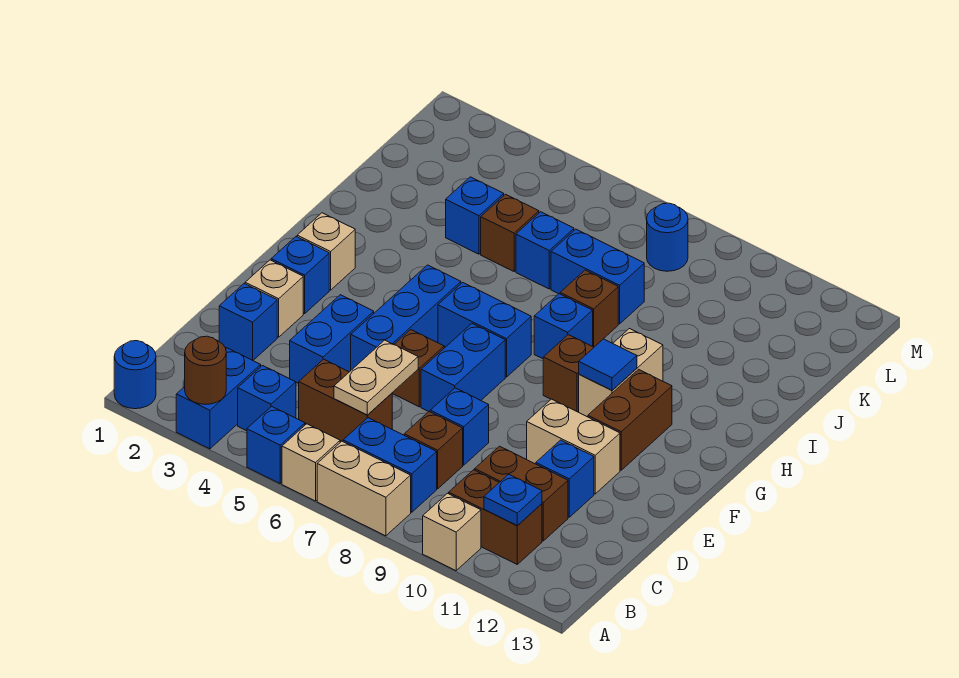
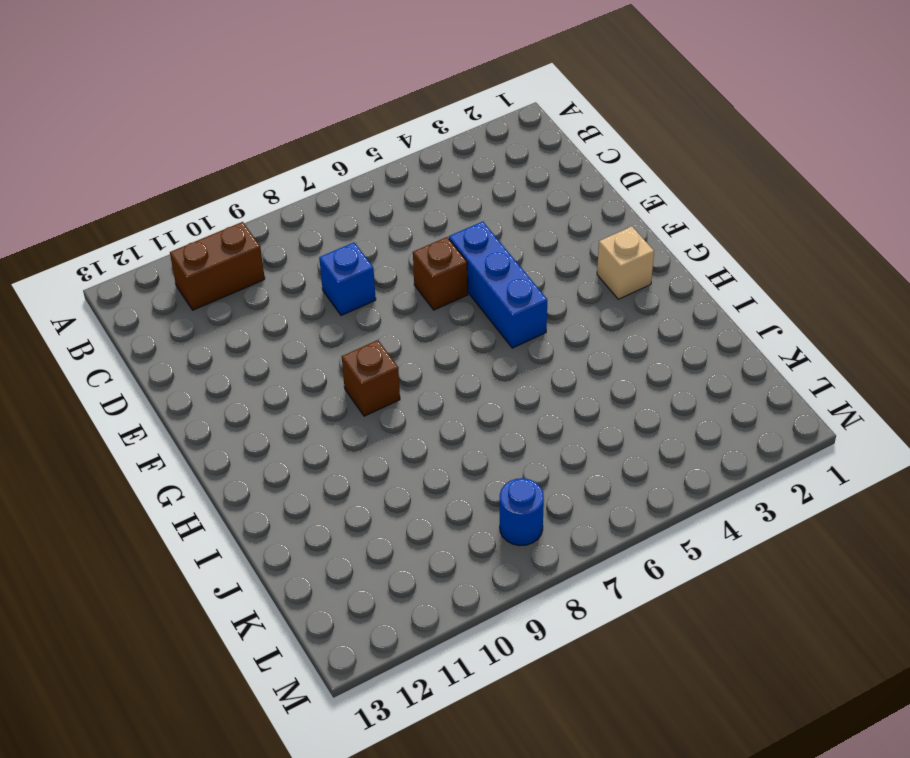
none -> blue 1x1 round brick [114,341,156,409]
none -> blue 1x2 brick [176,348,261,449]
none -> blue 1x1 brick [247,406,305,483]
none -> tan 1x1 brick [282,424,340,501]

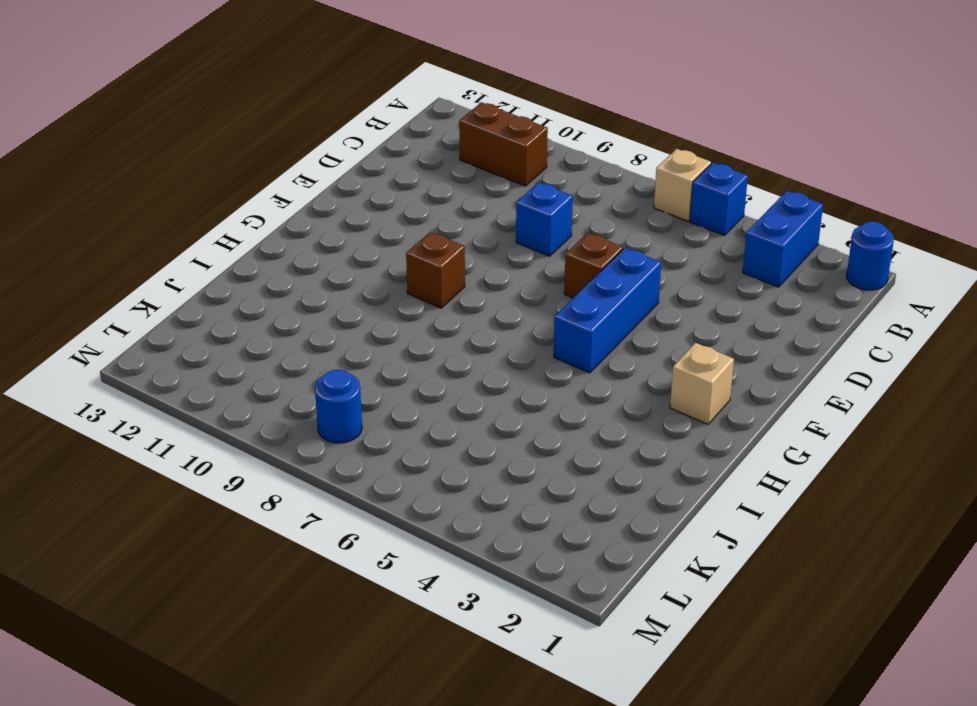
none -> tan 1x2 brick [317,441,411,536]
none -> tan 1x1 brick [423,493,481,571]
none -> blue 1x1 brick [238,366,296,431]
none -> blue 1x2 brick [343,418,437,512]

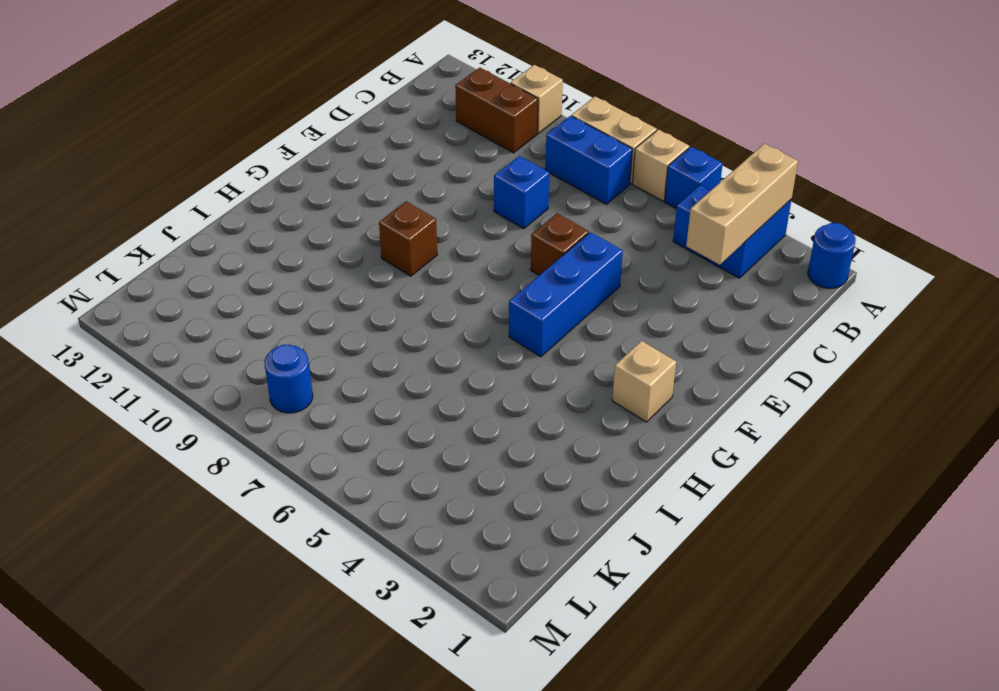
tan 1x3 brick [686,144,798,265] -> brown 1x1 round brick [185,336,226,404]
none -> brown 1x2 brick [299,359,392,441]
none -> brown 1x1 brick [404,412,463,489]
none -> brown 1x2 brick [475,446,568,541]
none -> blue 1x1 brick [219,284,277,360]

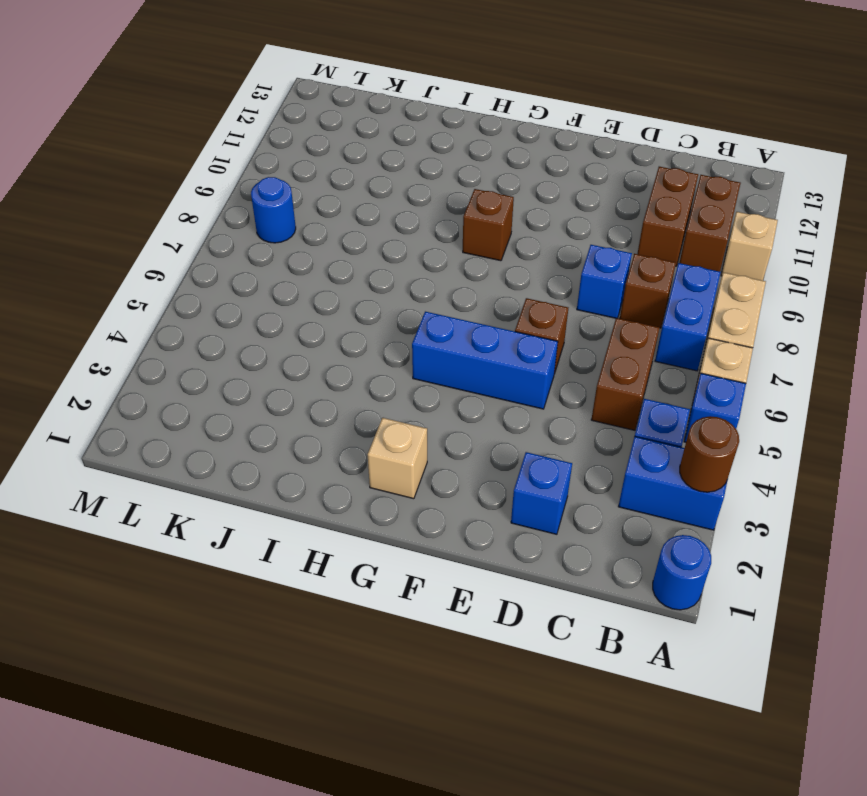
none -> blue 1x2 brick [290,295,374,384]
none -> blue 1x1 brick [536,440,594,517]
none -> tan 1x1 brick [245,260,303,337]
none -> blue 1x2 brick [421,324,505,412]

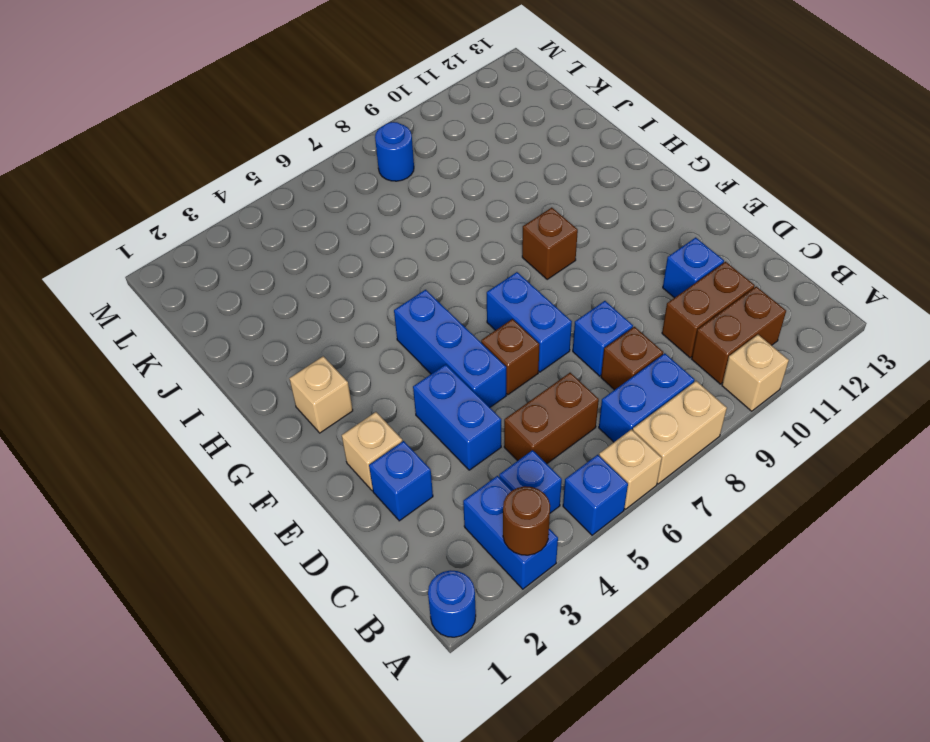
none -> tan 1x2 brick [527,399,620,494]
none -> blue 1x1 brick [271,237,329,314]
none -> brown 1x2 brick [588,369,672,470]
none -> blue 1x2 brick [438,282,531,377]

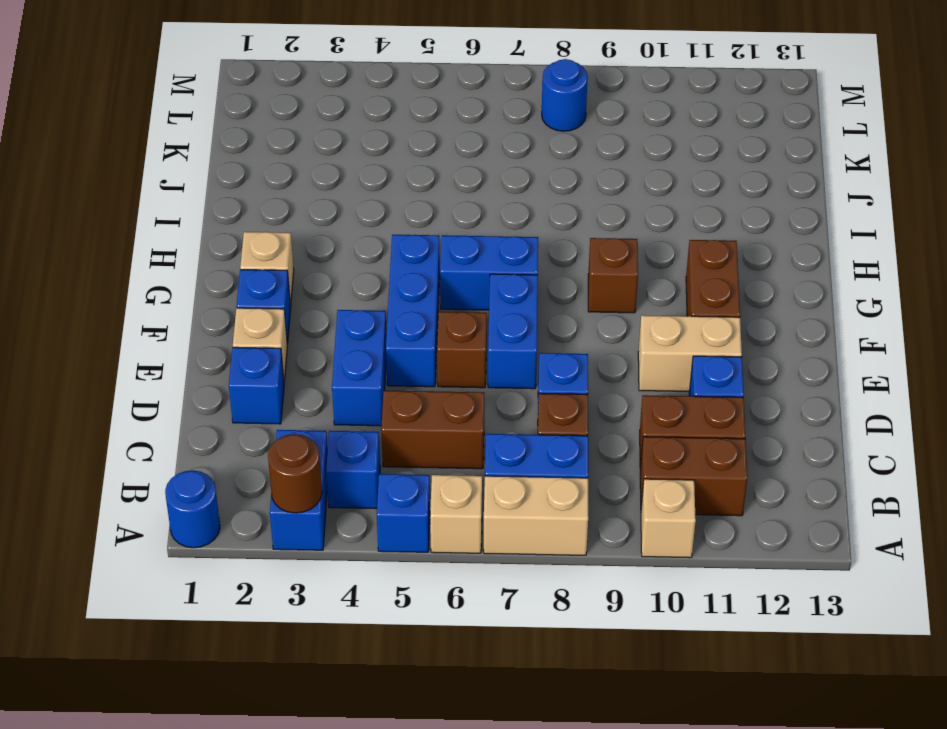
none -> tan 1x2 brick [579,329,663,417]
none -> blue 1x1 brick [534,294,593,359]
none -> brown 1x1 brick [560,270,618,347]
none -> blue 1x1 brick [446,177,504,254]

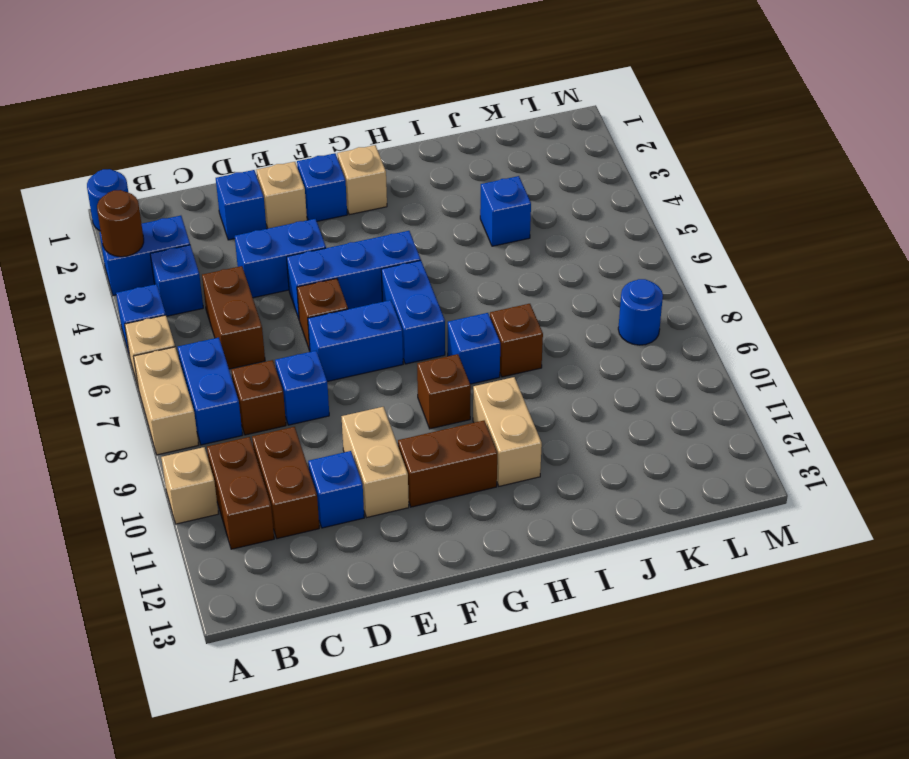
tan 1x2 brick [473,377,542,486] -> tan 1x2 brick turned to [579,329,663,417]
none -> brown 1x1 brick [481,194,539,271]
none -> blue 1x1 brick [516,212,574,289]
none -> blue 1x2 brick [551,229,644,324]
none -> blue 1x1 plate [484,474,542,526]

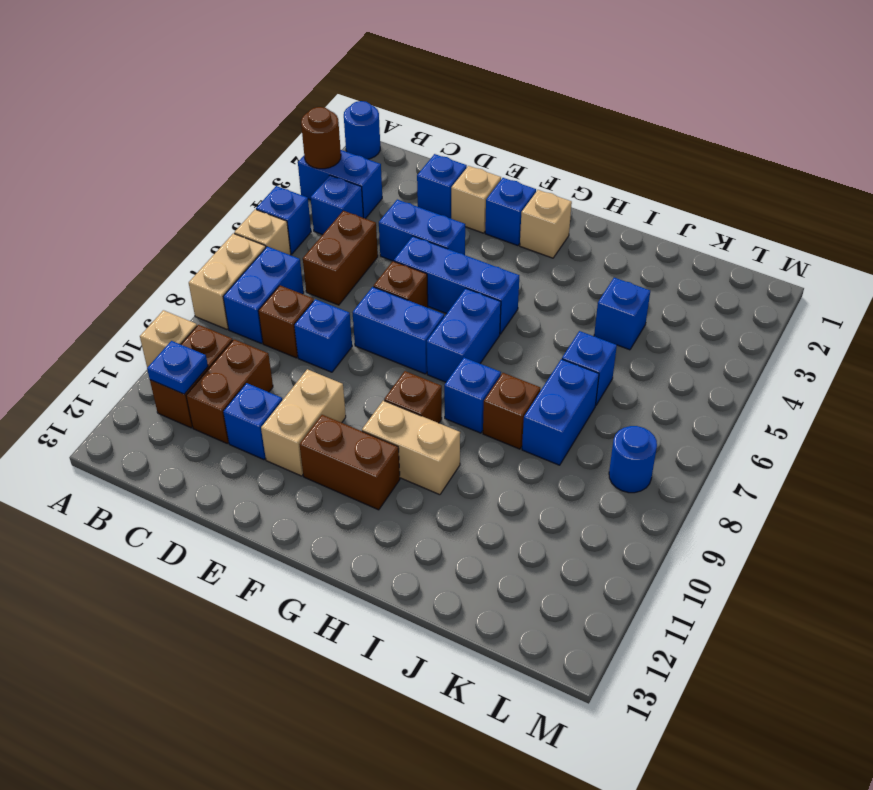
none -> brown 1x1 brick [481,194,539,271]
none -> tan 1x2 plate [334,340,418,415]
none -> blue 1x1 tile [579,339,637,390]

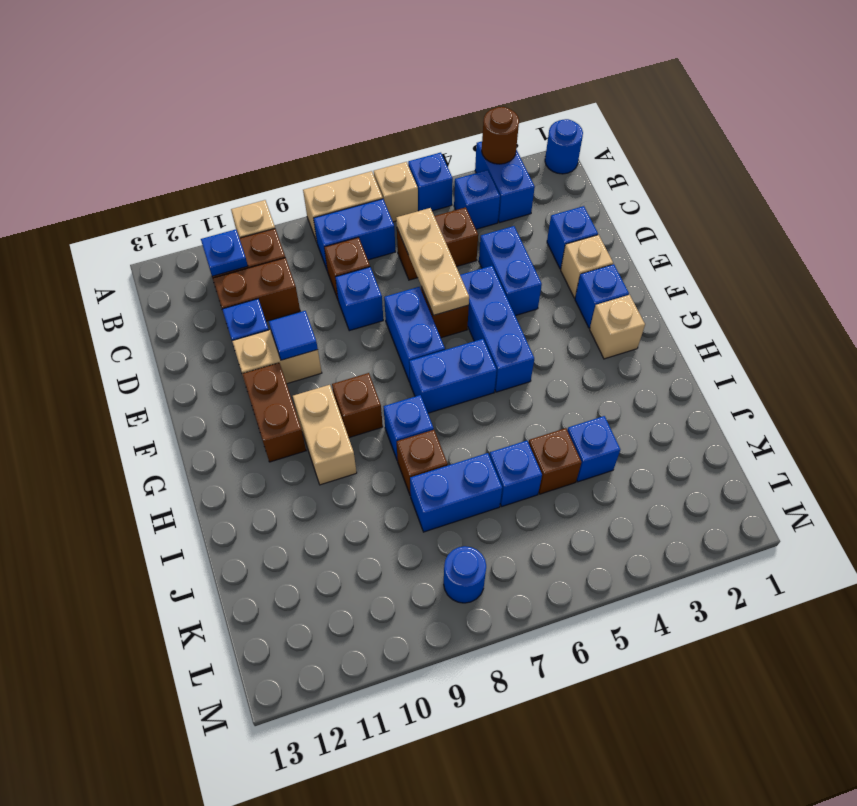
tan 1x3 plate [396,208,469,315] -> tan 1x2 plate [334,340,418,415]
blue 1x1 tile [269,311,318,360] -> blue 1x1 tile moved to [579,339,637,390]

